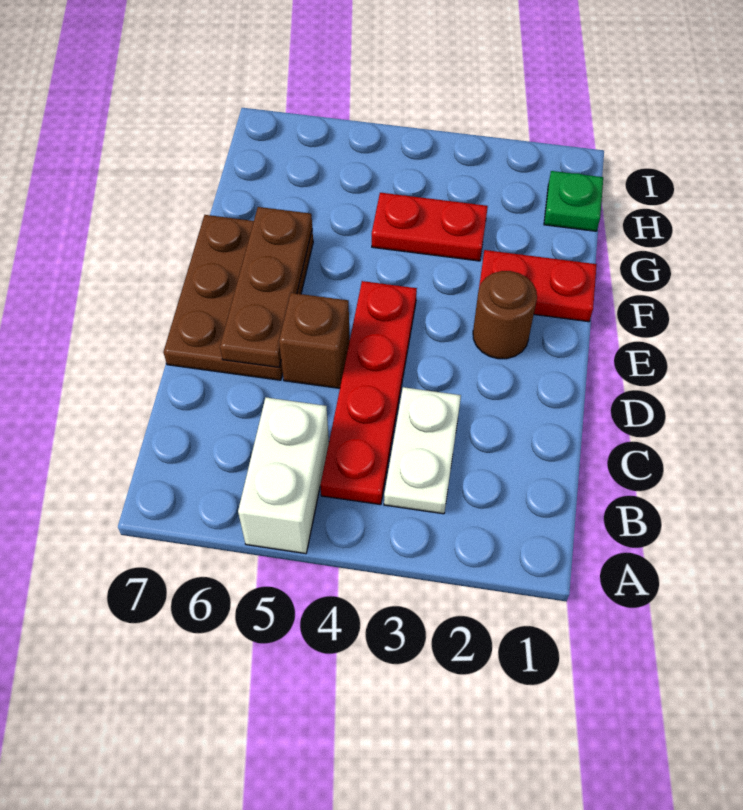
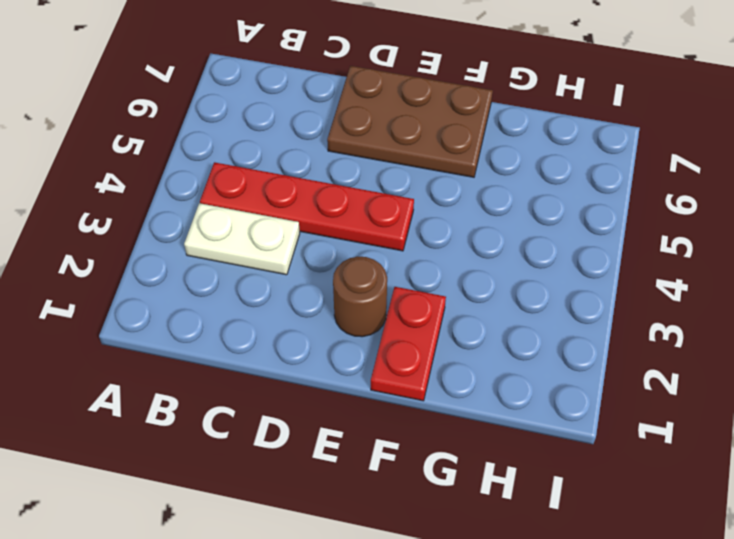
none -> white 1x2 brick [238,398,329,554]
none -> brown 1x1 brick [279,293,350,388]

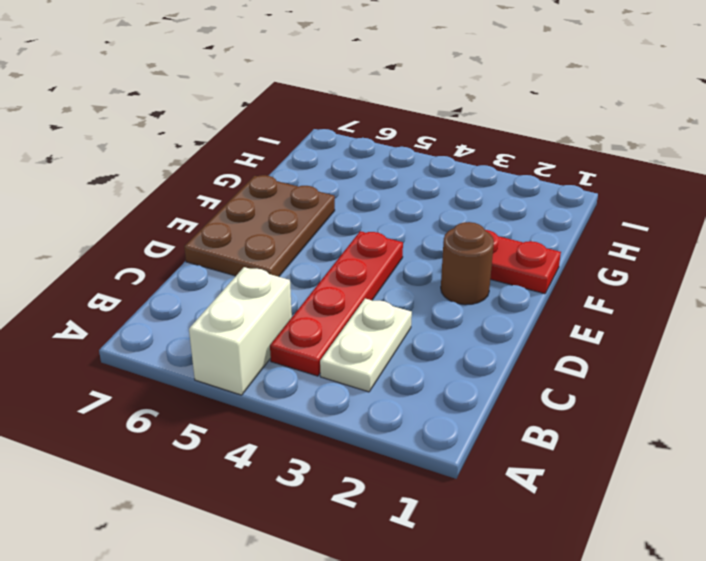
none -> brown 1x1 brick [279,293,350,388]
none -> red 1x2 plate [372,193,488,261]

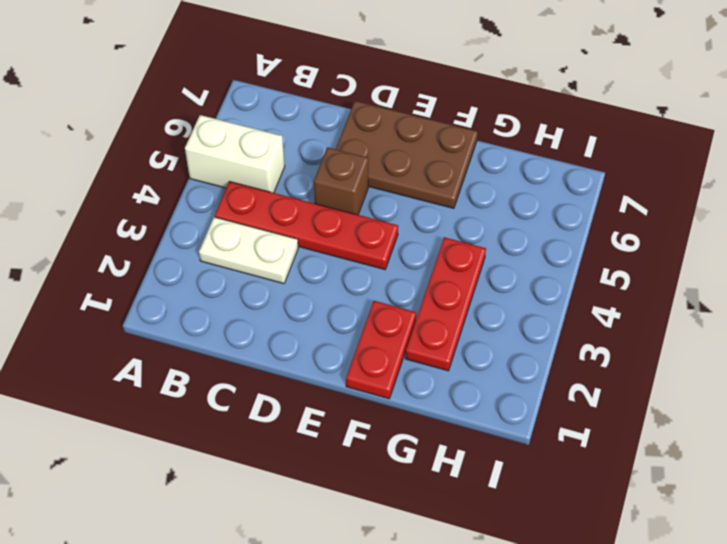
red 1x3 plate [405,237,486,371] -> red 1x2 plate [372,193,488,261]
none -> brown 1x1 round brick [473,271,537,359]
none -> green 1x1 plate [544,171,603,231]

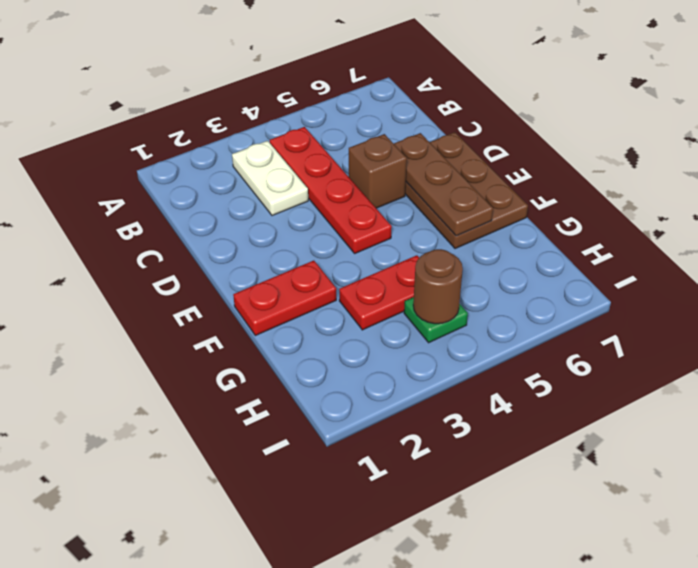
green 1x1 plate [404,297,468,343] -> green 1x1 plate moved to [544,171,603,231]
brown 1x1 round brick [413,249,463,324] -> brown 1x1 round brick moved to [473,271,537,359]
none -> white 1x2 brick [238,398,329,554]

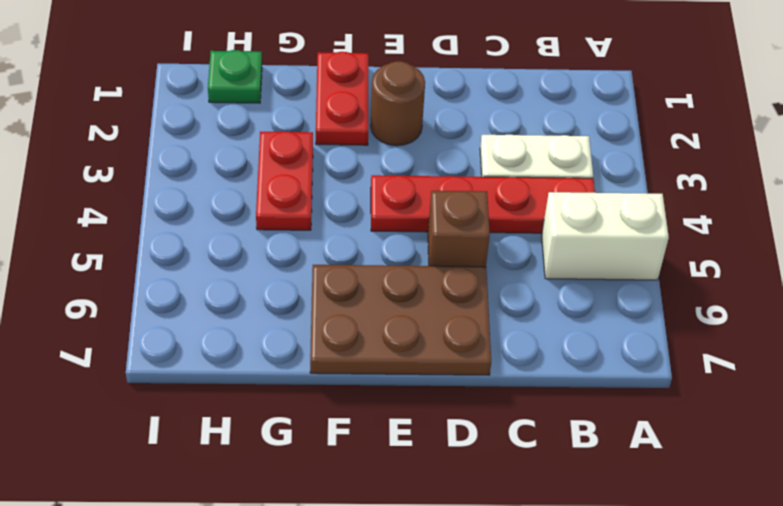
none -> brown 1x3 plate [220,207,312,367]

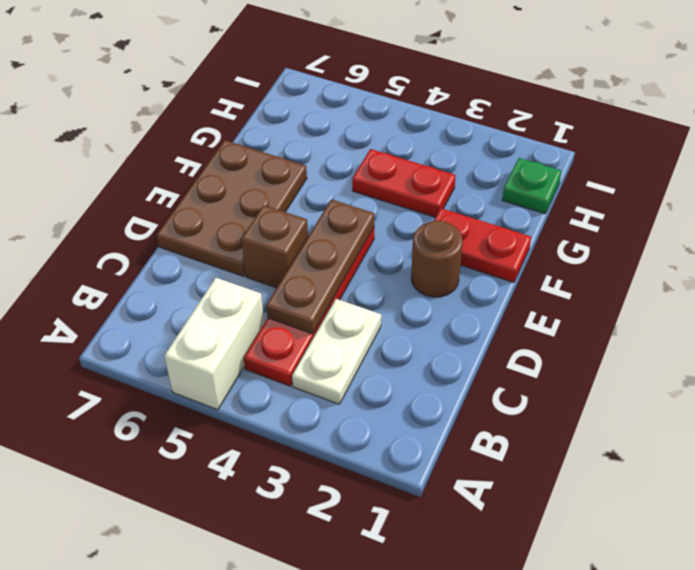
brown 1x3 plate [266,199,374,334] -> brown 1x3 plate moved to [220,207,312,367]

